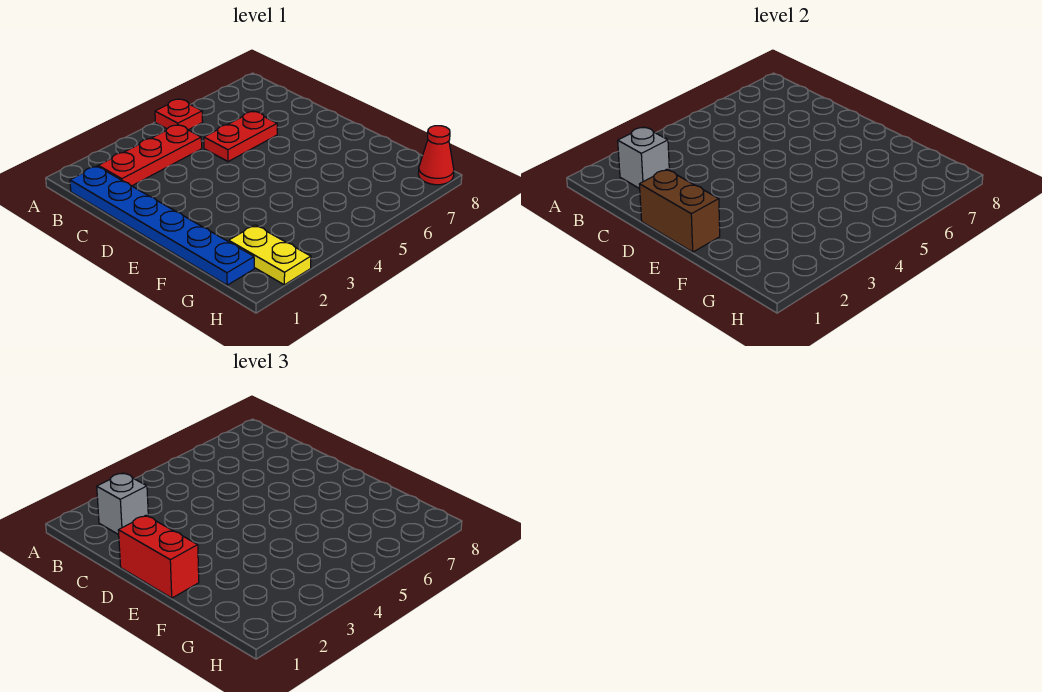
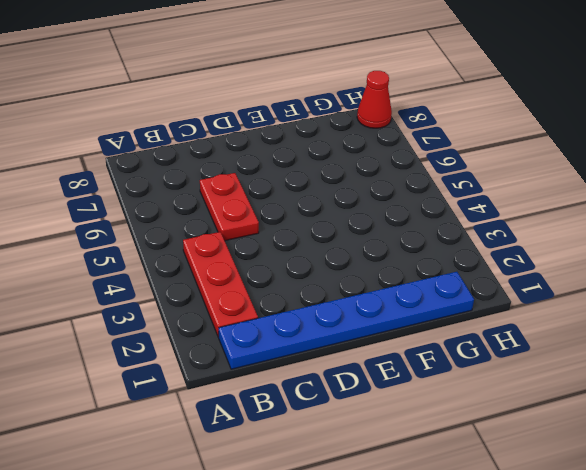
none -> red 1x1 plate [155,99,203,130]
none -> yellow 1x2 plate [229,225,311,285]

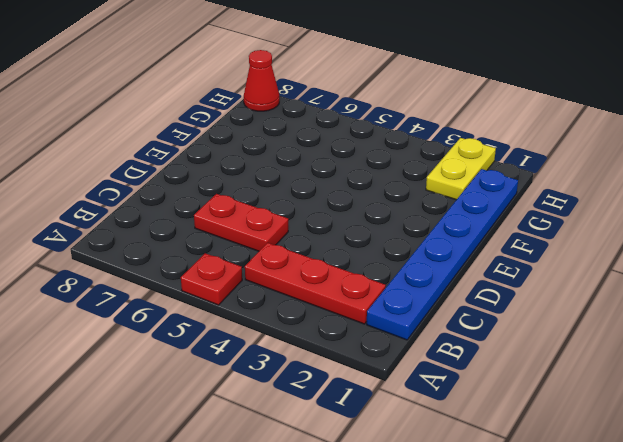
none -> grey 1x1 brick [618,127,669,189]
none -> brown 1x2 brick [639,169,720,252]

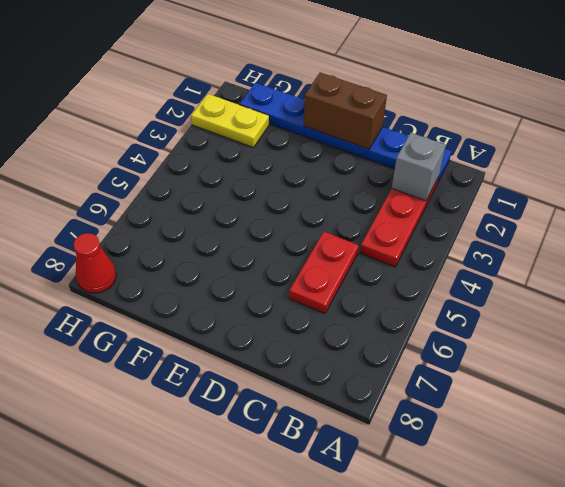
none -> red 1x1 plate [155,99,203,130]
none -> grey 1x1 brick [97,473,148,535]

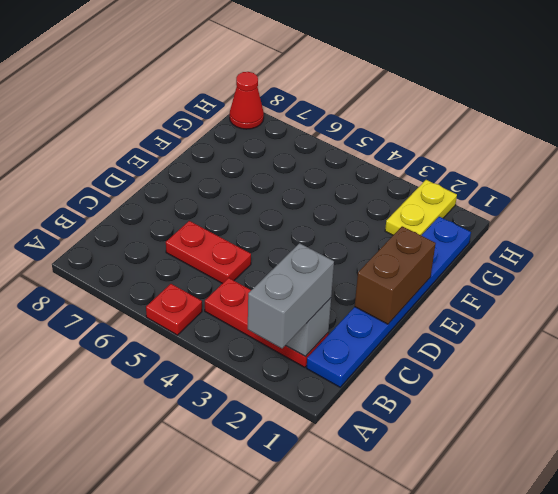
grey 1x2 brick [248,243,334,348] -> grey 1x1 brick [97,473,148,535]
none -> red 1x2 brick [118,515,199,598]

